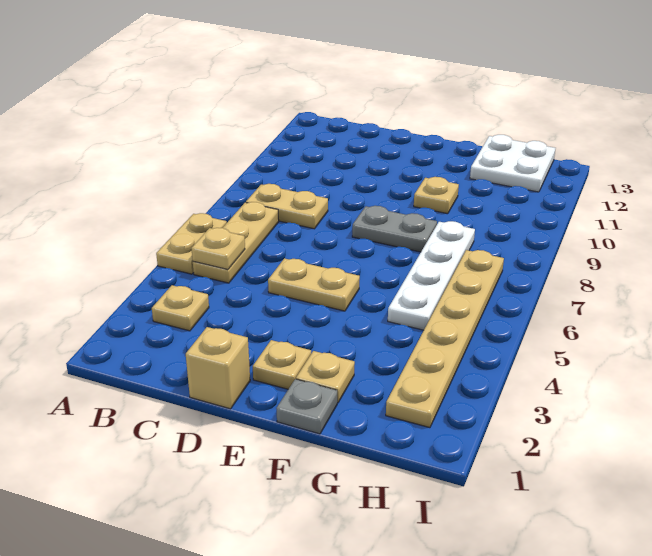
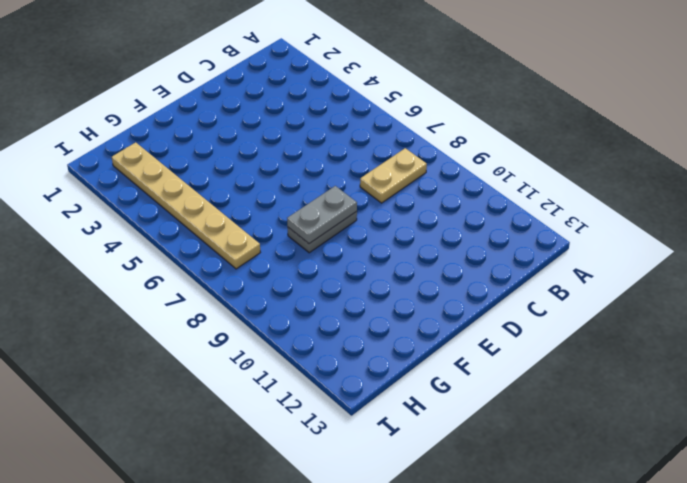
grey 1x2 plate [287,186,357,244] -> none
none -> tan 1x2 plate [156,213,227,274]
none -> tan 1x1 plate [152,285,209,331]
none -> tan 1x3 plate [193,202,279,283]

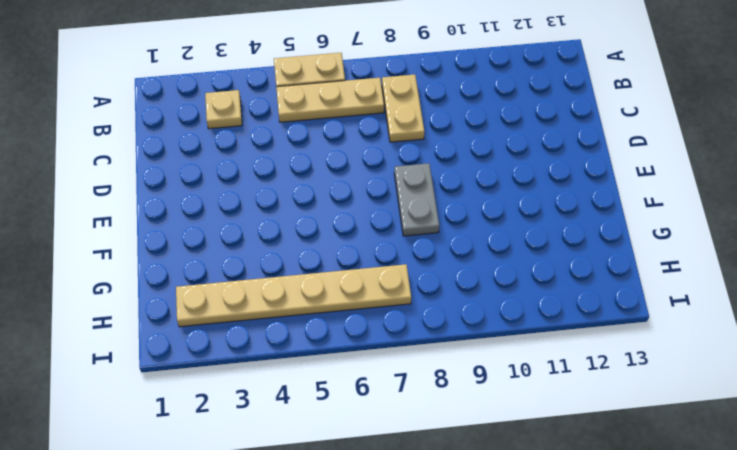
none -> tan 1x1 brick [186,327,250,409]
none -> tan 1x2 plate [268,258,360,311]
none -> tan 1x1 plate [253,340,311,389]

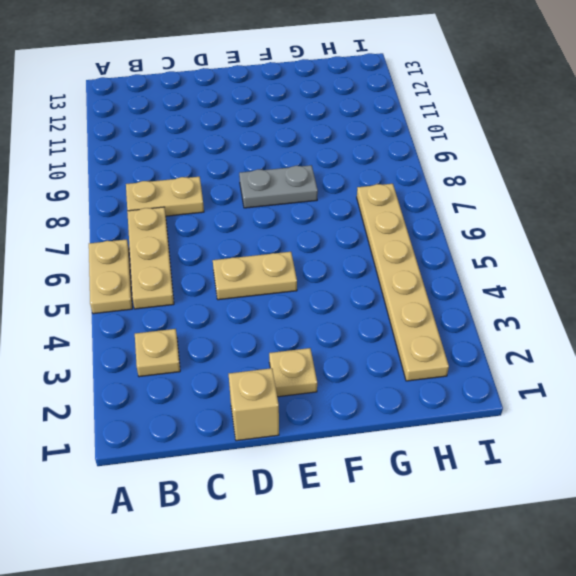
none -> grey 1x1 plate [276,379,337,434]
none -> tan 1x1 plate [296,351,355,403]
none -> tan 1x1 plate [414,177,459,214]

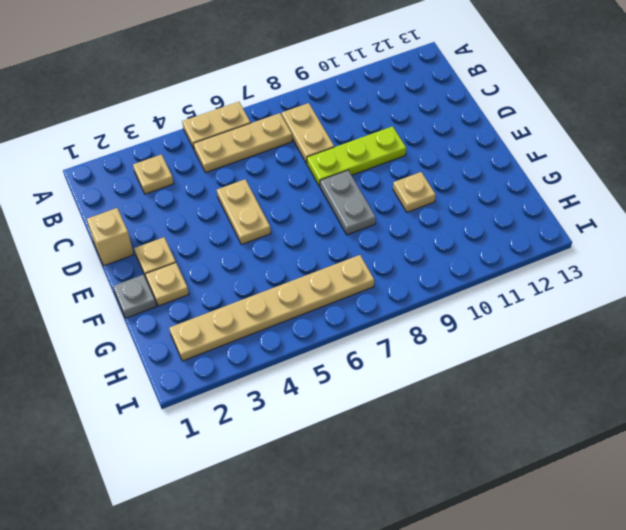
lime 1x3 plate [307,126,406,187] -> none
none -> white 1x4 plate [388,221,475,330]
none -> white 2x2 plate [470,135,556,192]
none -> tan 1x1 plate [191,228,245,269]

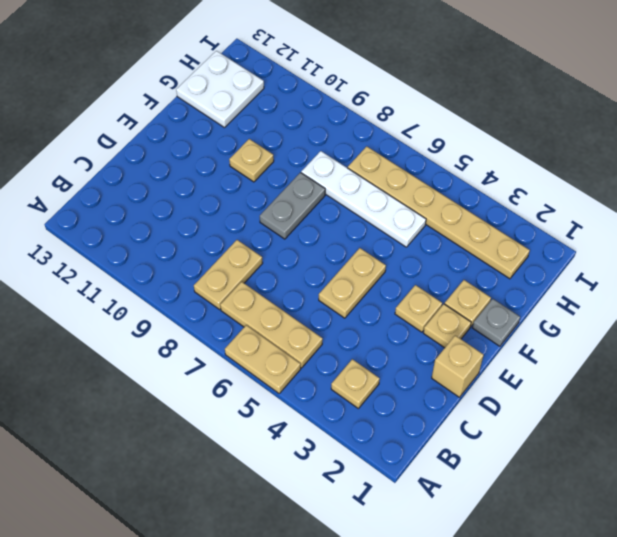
tan 1x1 plate [395,285,442,332] -> tan 1x1 plate moved to [191,228,245,269]

